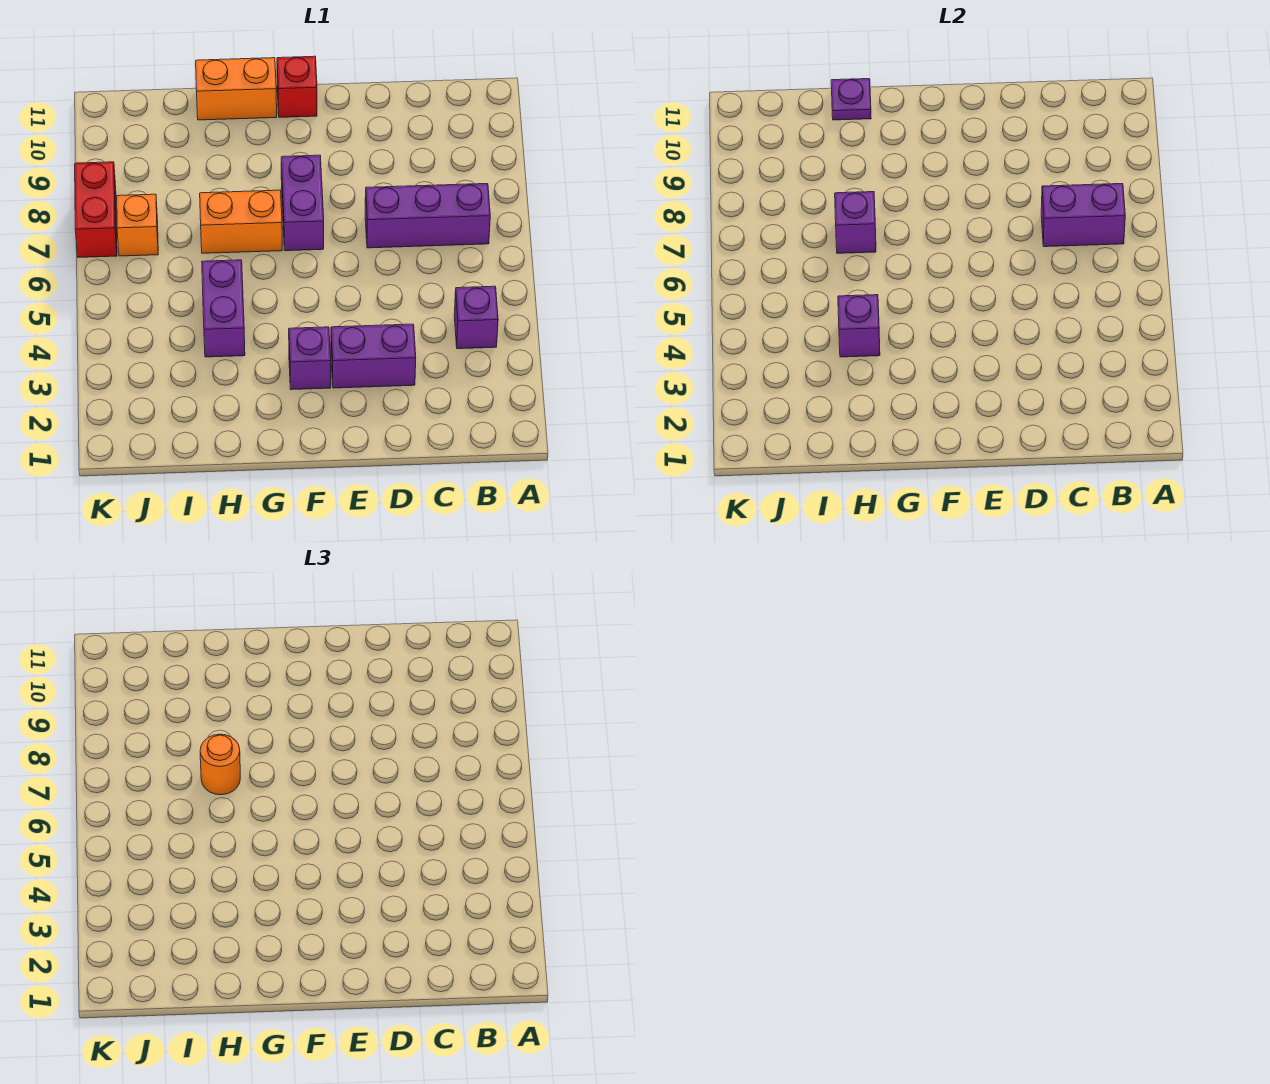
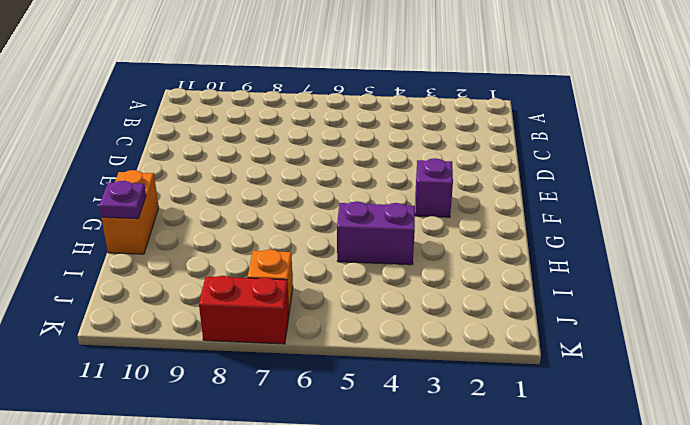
none -> purple 1x1 brick [454,286,498,349]
none -> purple 1x3 brick [365,184,490,248]
none -> purple 1x2 brick [331,324,416,388]

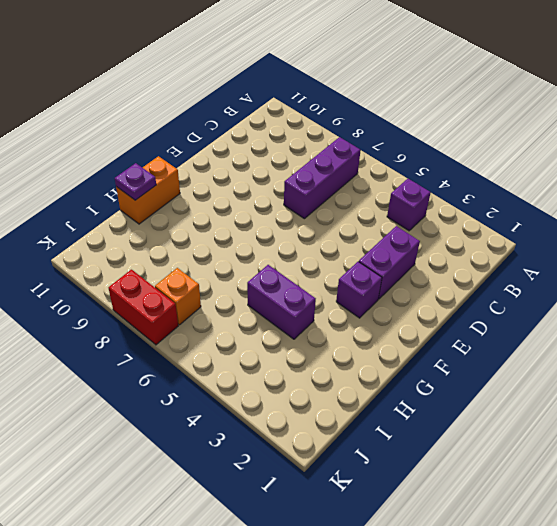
none -> purple 1x2 brick [281,155,324,251]
none -> red 1x1 brick [277,56,317,117]
none -> orange 1x2 brick [200,190,282,253]

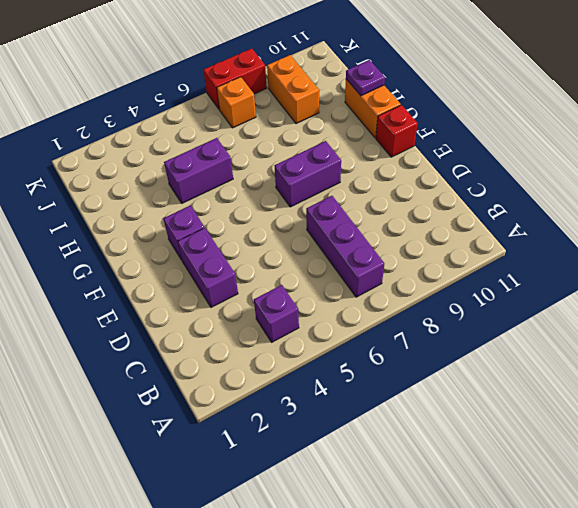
orange 1x2 brick [267,55,319,124] -> orange 1x2 brick moved to [200,190,282,253]
none -> purple 1x2 brick [1041,184,1125,247]
none -> purple 1x1 brick [838,295,880,357]
none -> purple 1x1 brick [835,192,876,253]

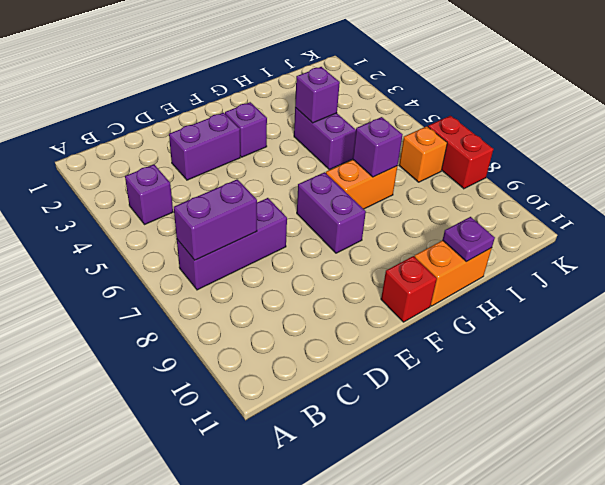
none -> orange 1x1 round brick [200,734,240,795]

